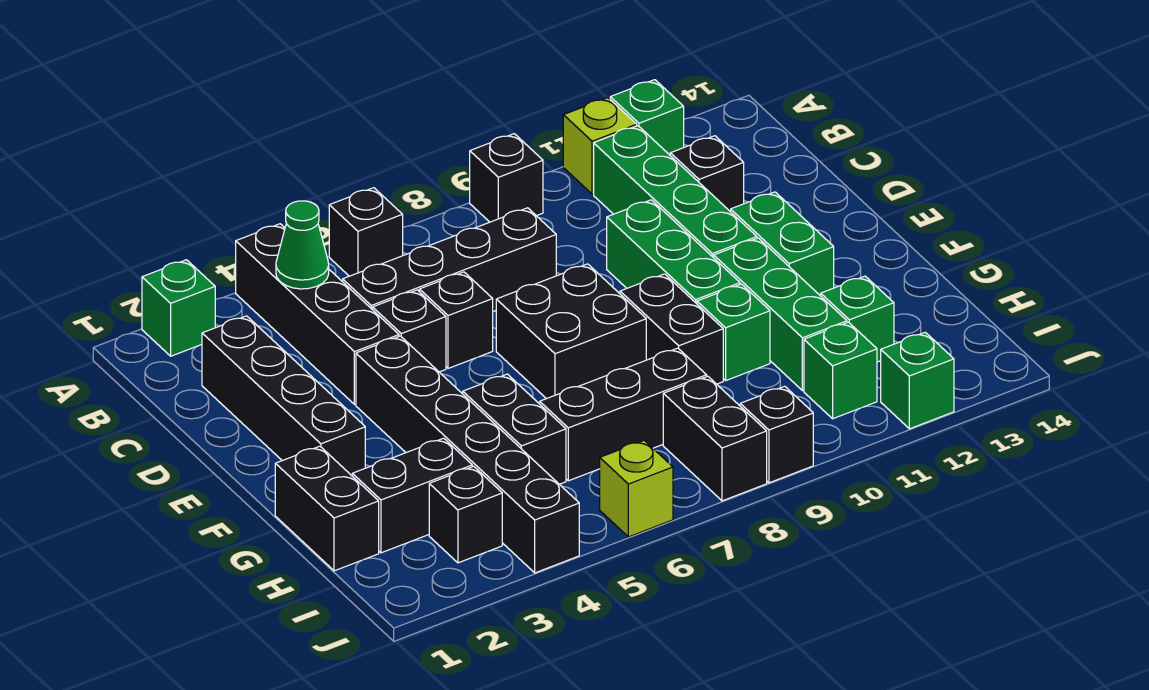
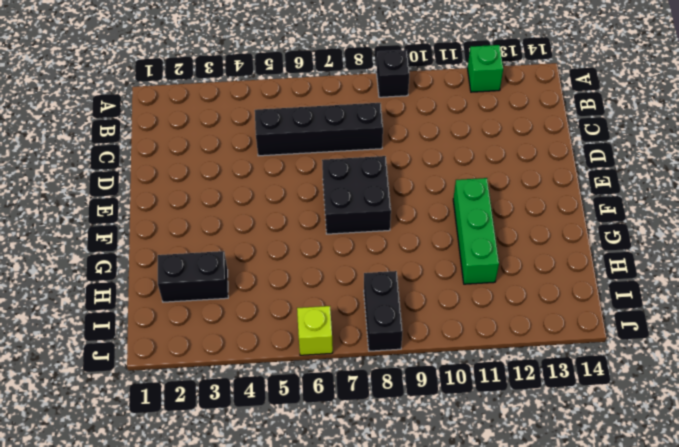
none -> green 1x1 brick [142,260,215,356]
none -> black 1x4 brick [236,224,399,404]
none -> black 1x1 brick [329,188,403,276]
none -> lime 1x1 brick [563,98,637,194]

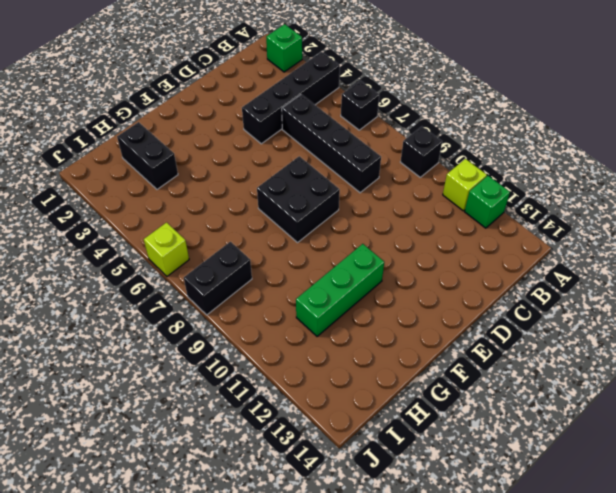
none -> green 1x4 brick [594,126,757,258]
none -> black 1x4 brick [202,316,365,476]
none -> black 1x1 brick [670,136,744,212]
none -> black 1x1 brick [373,290,446,372]

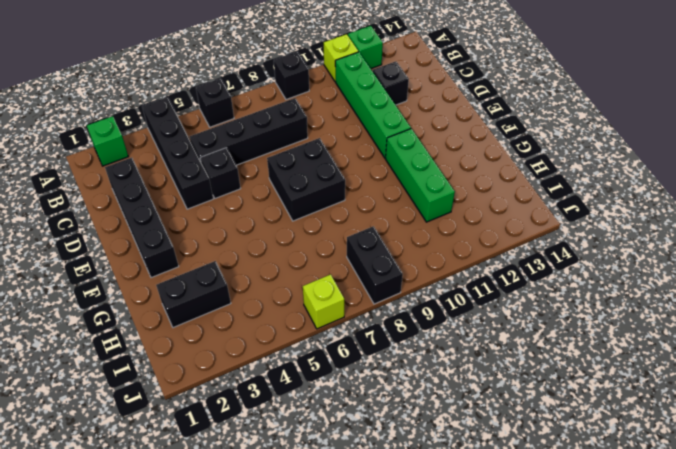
none -> black 1x1 brick [419,272,493,368]
none -> green 1x3 brick [607,200,740,304]
none -> black 1x6 brick [356,336,579,573]
none -> green 1x2 brick [731,192,834,296]

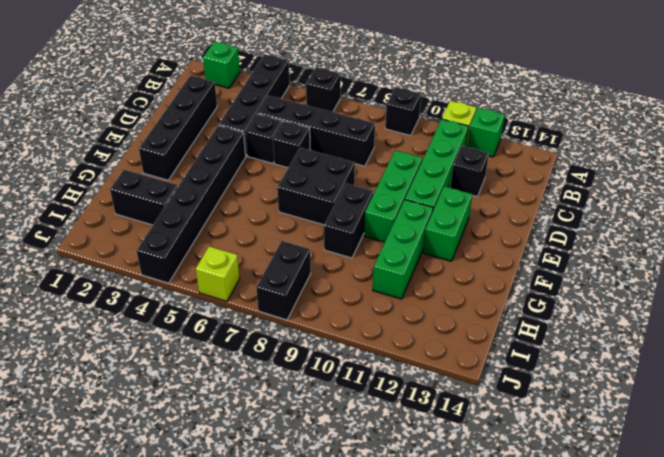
none -> black 1x2 brick [275,446,379,571]
none -> black 1x2 brick [463,374,566,484]
none -> green 1x1 brick [697,284,770,380]
none -> black 1x3 brick [540,348,707,481]

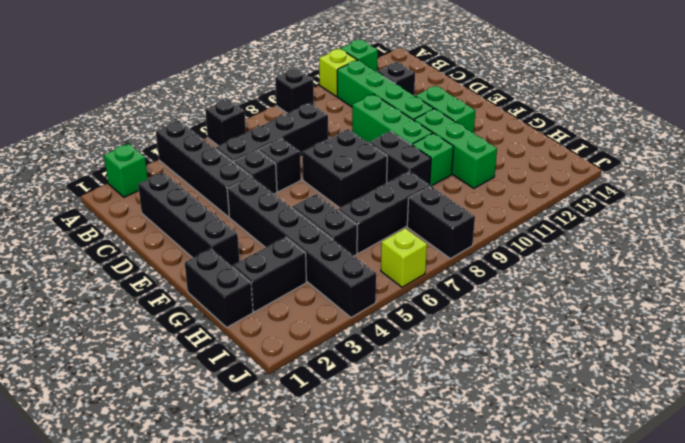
none -> green 1x1 brick [821,276,894,362]
none -> black 1x1 brick [429,466,502,563]
none -> green 1x1 brick [804,322,877,419]
none -> black 1x1 brick [740,386,813,483]

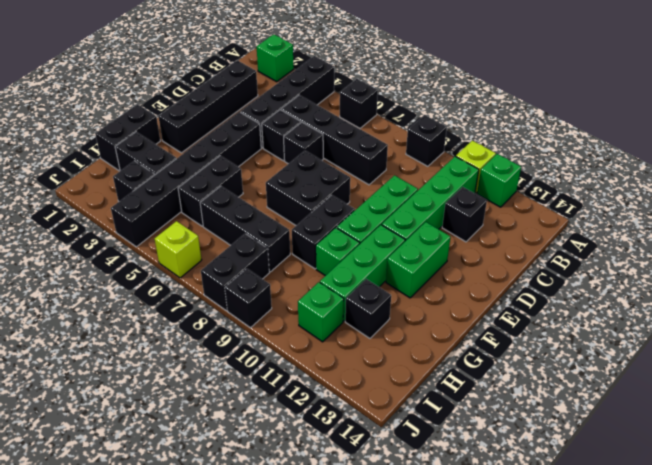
black 1x1 brick [345,279,391,338] -> green 1x1 brick [821,276,894,362]
none -> green 1x1 brick [881,332,954,429]
none -> green 1x1 cone [276,201,329,289]

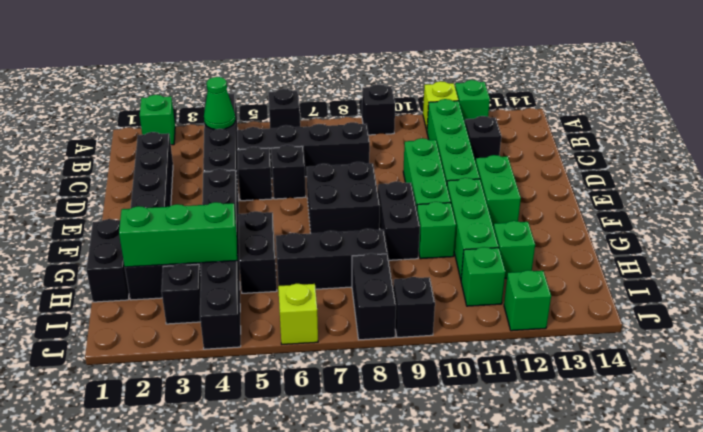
green 1x3 brick [119,202,237,267] -> none

